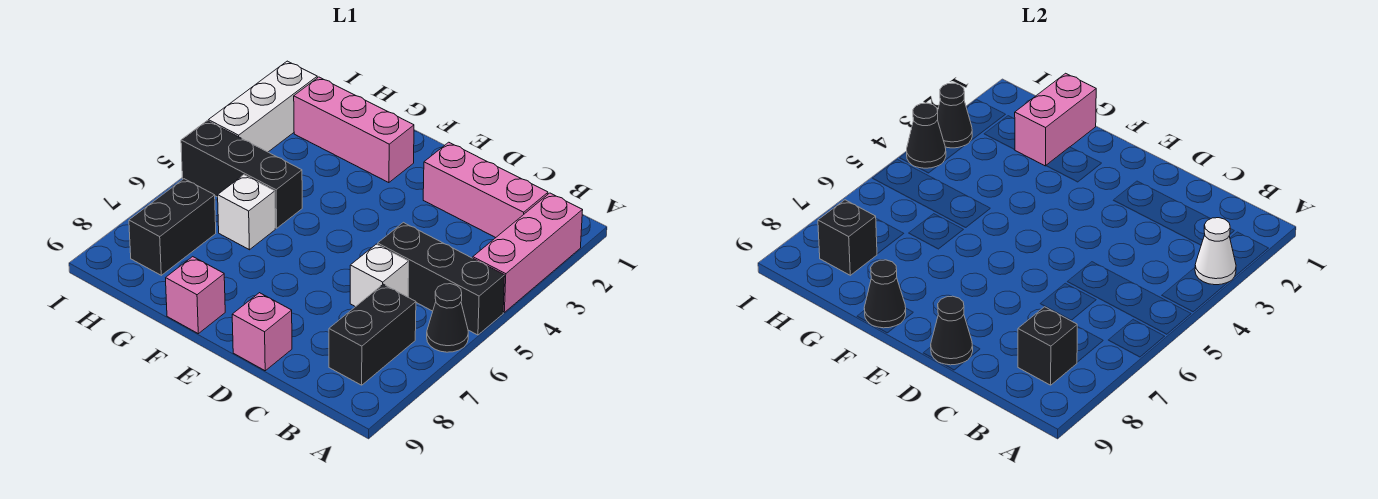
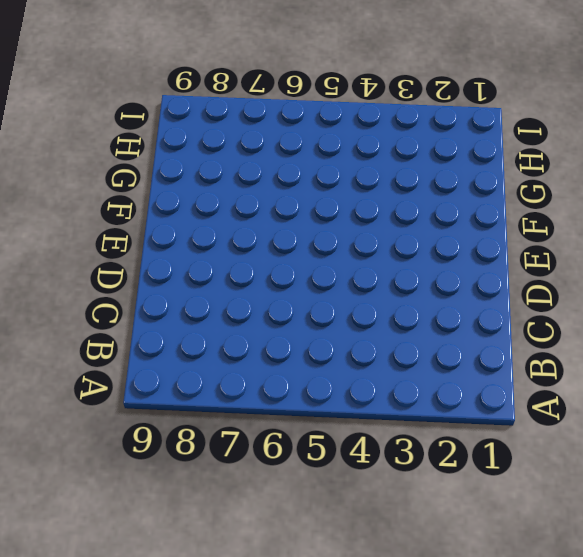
none -> pink 1x3 brick [473,193,583,312]
none -> black 1x3 brick [378,222,505,335]
none -> black 1x1 cone [427,284,468,352]

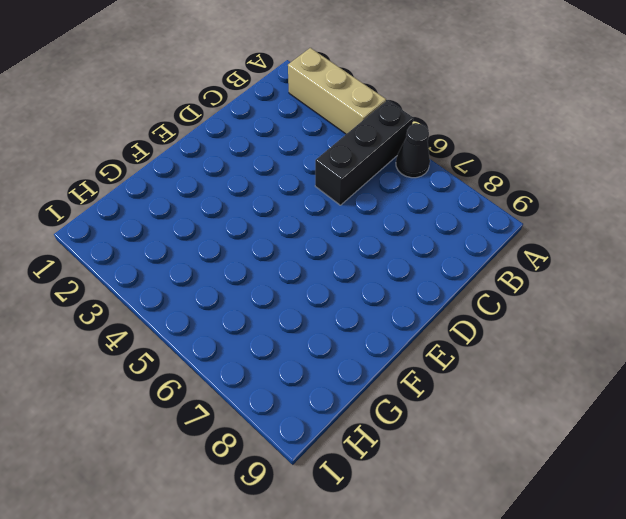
tan 1x3 brick [288,48,386,134] -> pink 1x3 brick [473,193,583,312]
none -> pink 1x3 brick [423,142,548,238]
none -> black 1x2 brick [329,284,416,385]
none -> white 1x1 brick [350,244,409,307]

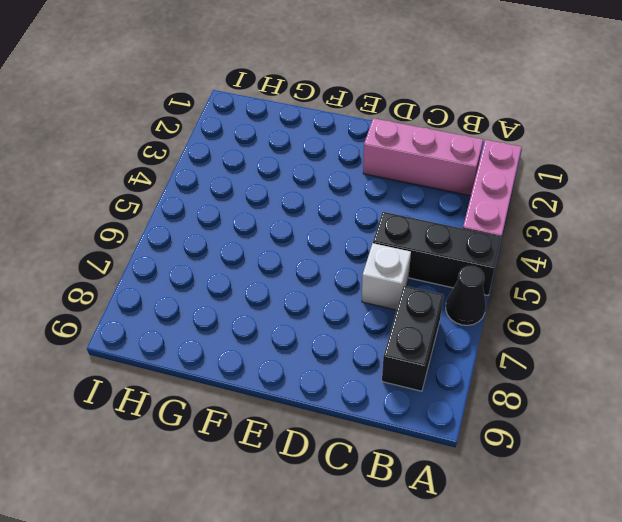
none -> pink 1x1 brick [232,293,292,371]
none -> pink 1x3 brick [294,77,414,183]
none -> pink 1x1 brick [166,257,225,334]

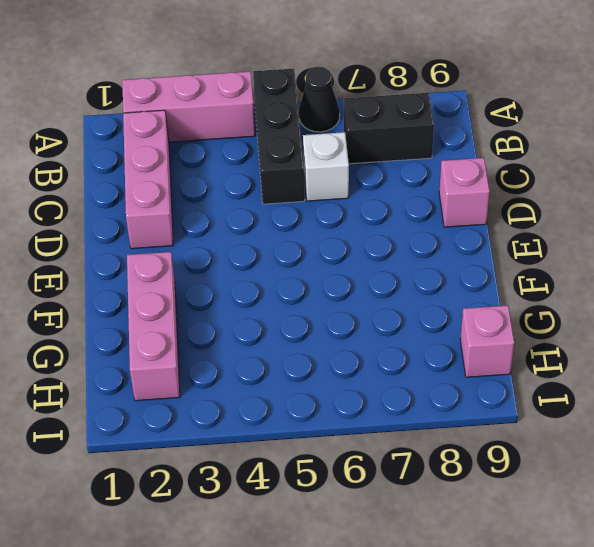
pink 1x1 brick [460,305,514,377] -> pink 1x1 brick moved to [166,257,225,334]
none -> black 1x3 brick [181,121,302,228]
none -> white 1x1 brick [218,175,275,250]
none -> black 1x2 brick [129,179,216,275]

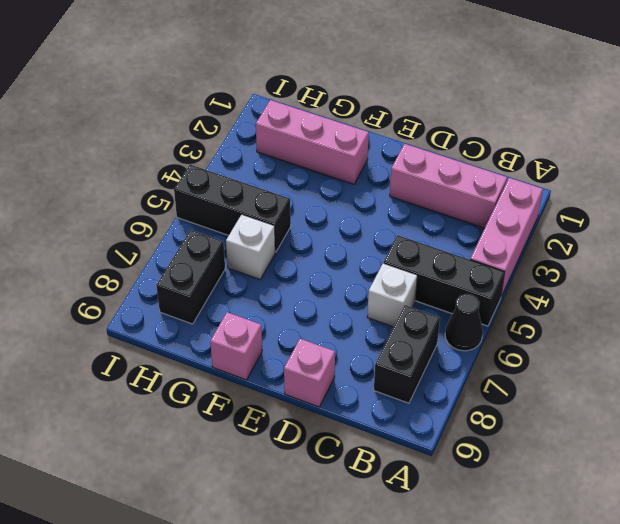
none -> white 1x3 brick [208,61,317,152]
none -> white 1x1 cone [1195,218,1236,285]
none -> black 1x1 brick [1018,307,1077,385]

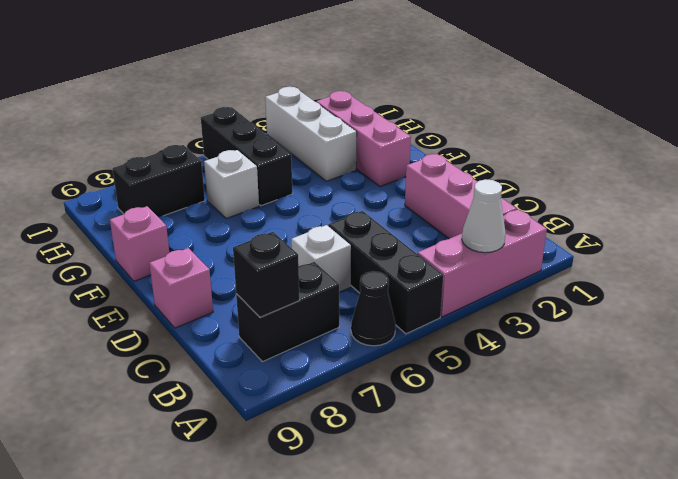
white 1x3 brick [265,87,357,181] -> white 1x3 brick turned to [208,61,317,152]
none -> black 1x1 cone [931,296,973,365]
none -> black 1x1 cone [864,260,906,328]
none -> pink 1x2 brick [1015,73,1096,166]

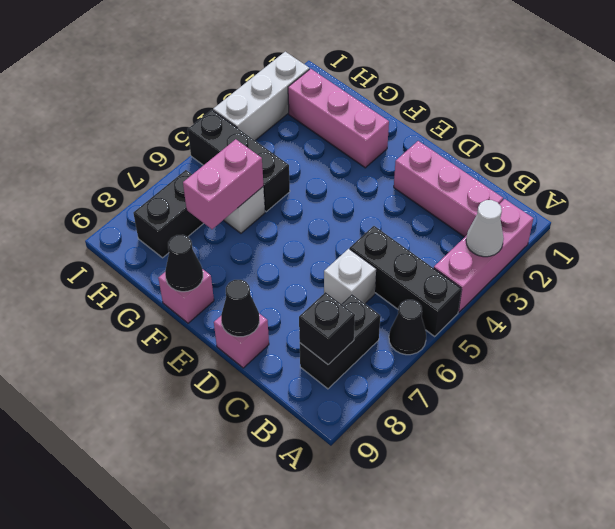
pink 1x2 brick [183,139,263,229] -> pink 1x2 brick moved to [1015,73,1096,166]
none -> black 1x1 brick [818,200,877,275]
none -> black 1x1 cone [938,83,972,148]
none -> black 1x1 cone [907,103,946,168]

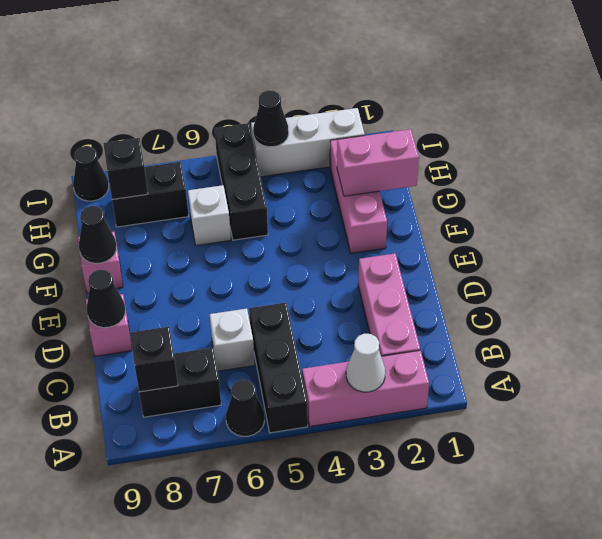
black 1x1 cone [73,146,109,201] -> black 1x1 cone moved to [938,83,972,148]

